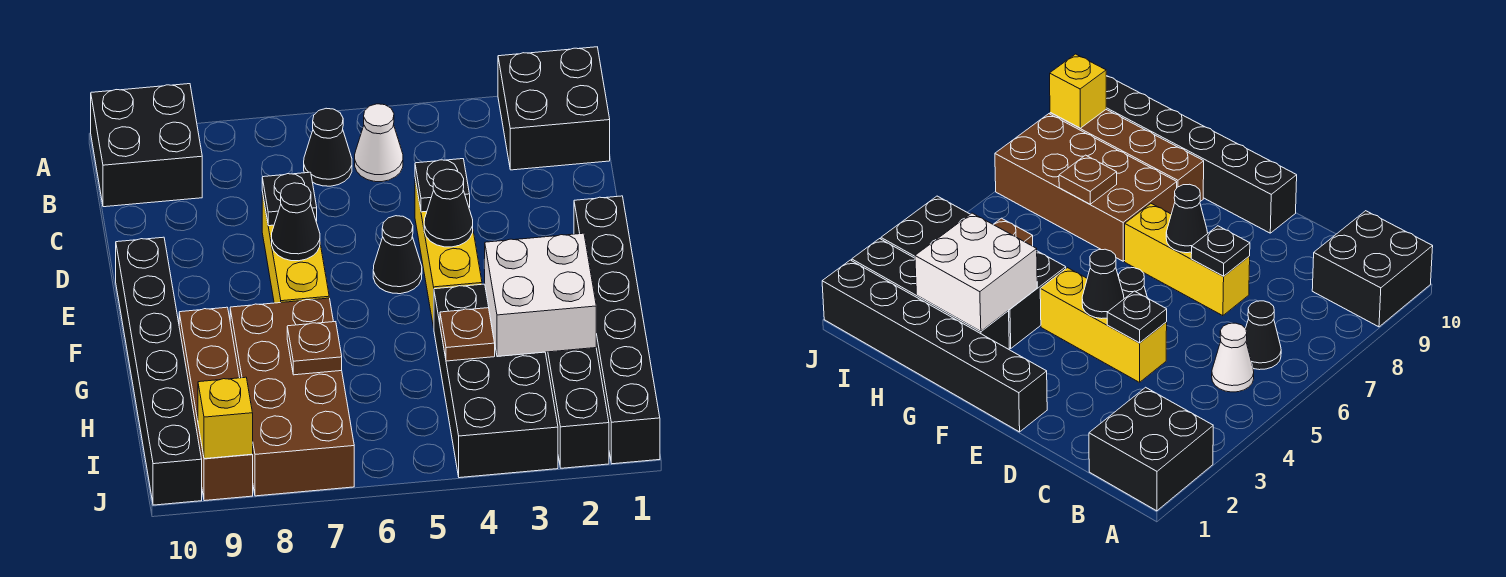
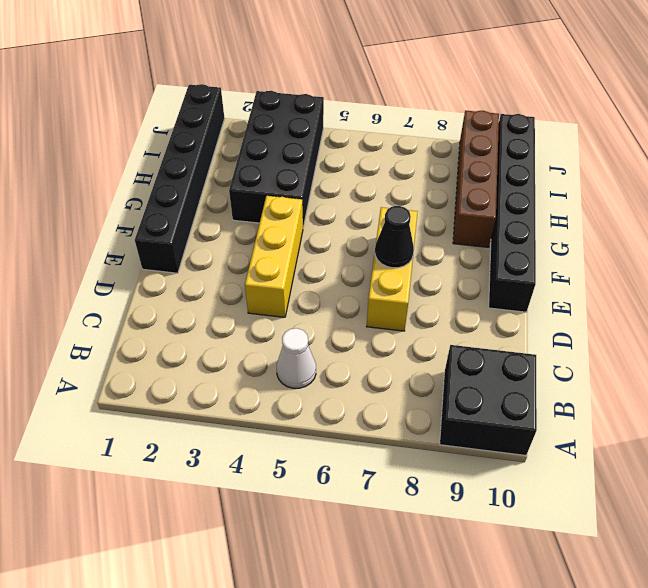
none -> black 2x2 brick [498,47,610,170]
none -> black 1x1 cone [304,108,352,186]
none -> black 1x1 cone [373,216,422,294]

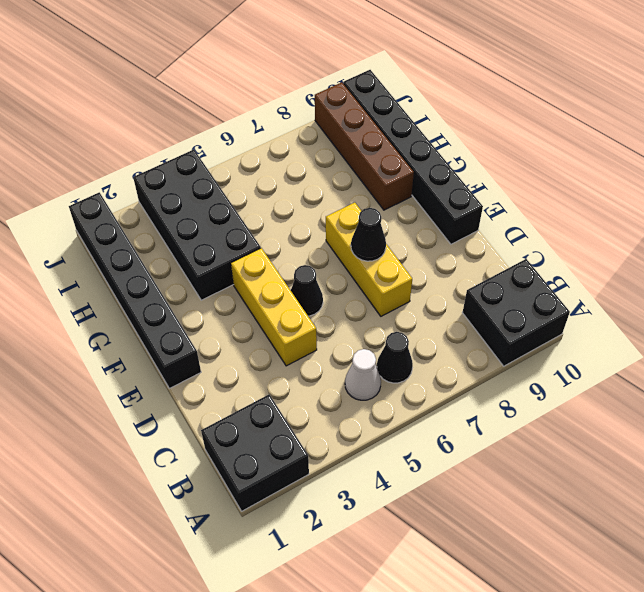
none -> black 1x4 brick [545,348,609,468]
none -> brown 2x4 brick [230,298,354,496]
none -> black 1x1 plate [415,159,470,212]

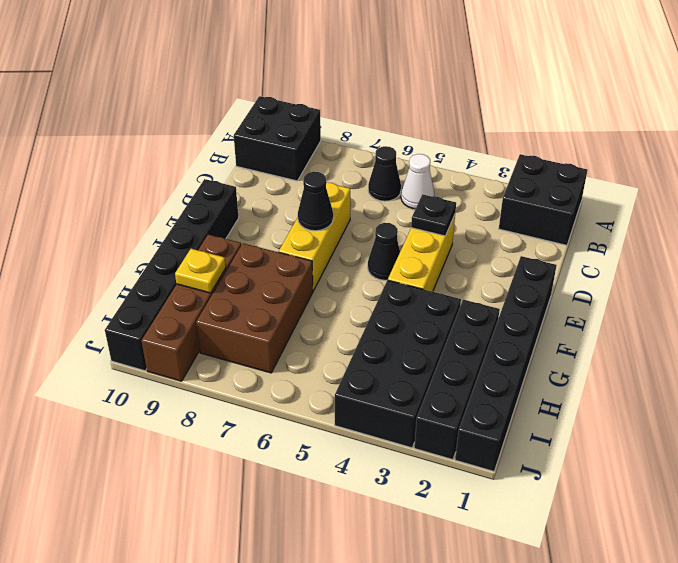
brown 2x3 brick [196,243,313,373] -> brown 2x4 brick [230,298,354,496]
yellow 1x1 plate [175,249,226,293] -> none
none -> black 1x1 plate [262,172,317,226]
none -> black 1x1 cone [424,169,473,247]
none -> white 2x2 brick [484,233,596,357]

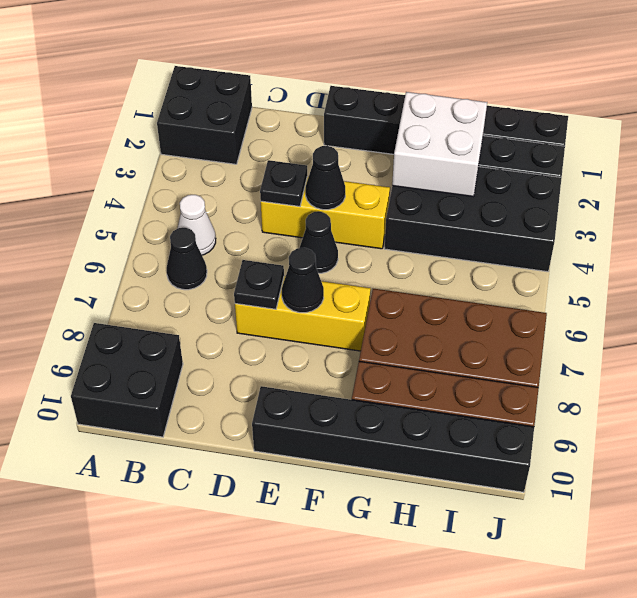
none -> brown 1x1 plate [440,308,495,361]
none -> brown 1x1 plate [287,322,342,375]
none -> yellow 1x1 brick [198,377,253,459]

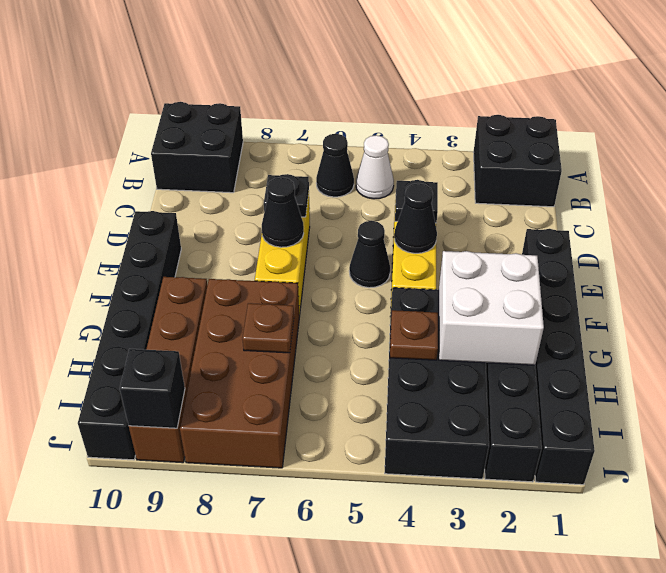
black 1x1 brick [120,349,185,428] -> yellow 1x1 brick [198,377,253,459]

